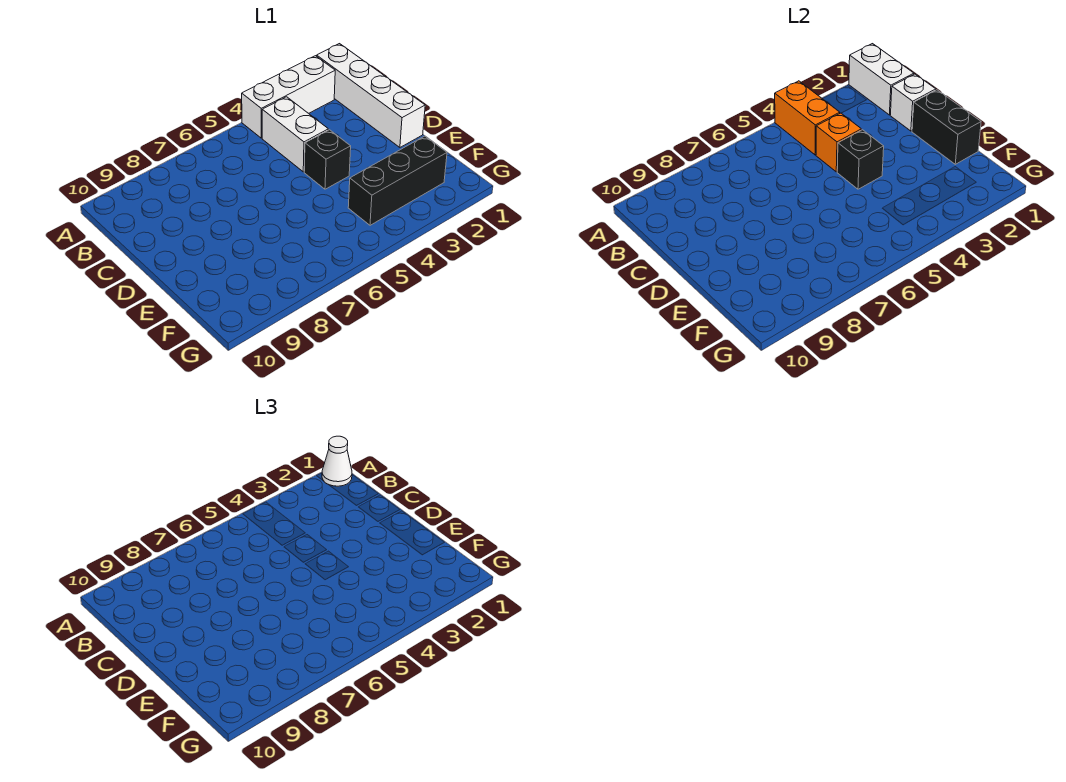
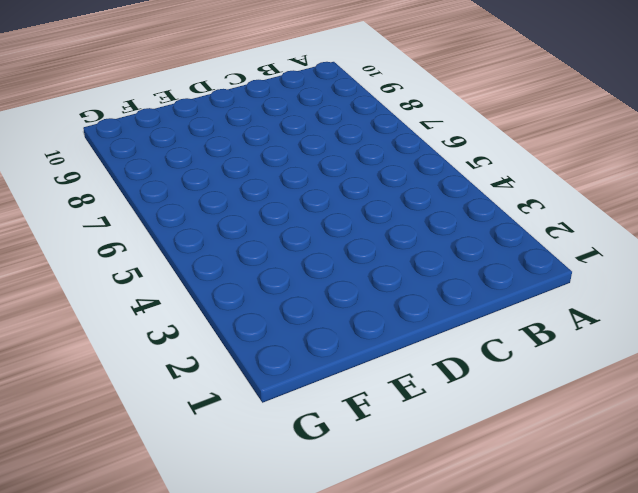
none -> white 1x4 brick [317,44,425,147]
none -> white 1x3 brick [242,56,335,138]
none -> white 1x2 brick [262,97,328,172]

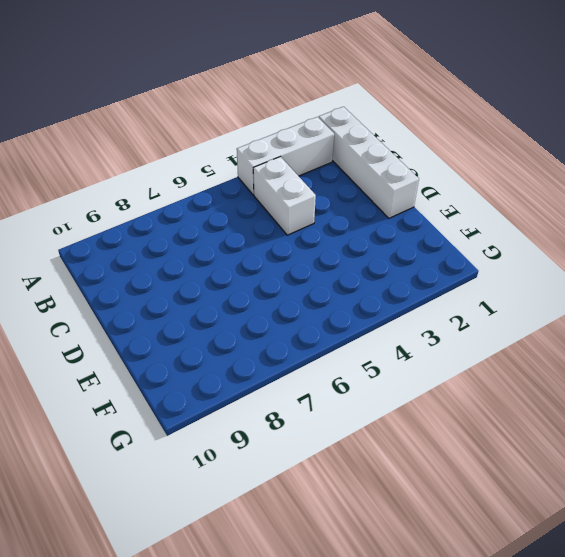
none -> black 1x1 brick [304,130,351,189]
none -> black 1x3 brick [348,136,447,225]
none -> white 1x2 brick [849,44,914,115]

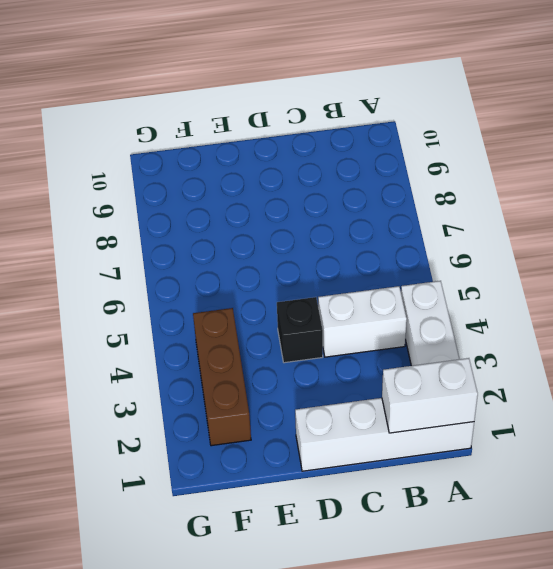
brown 1x3 brick [193,308,251,446] -> black 1x3 brick [348,136,447,225]
none -> orange 1x2 brick [775,81,840,155]
none -> white 1x1 brick [890,74,936,131]
none -> orange 1x1 brick [816,113,861,172]

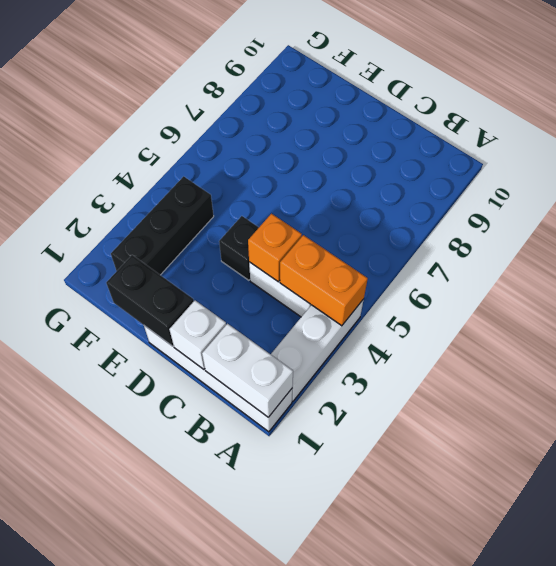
none -> black 1x1 brick [837,130,884,189]
none -> white 1x1 cone [322,436,352,486]

